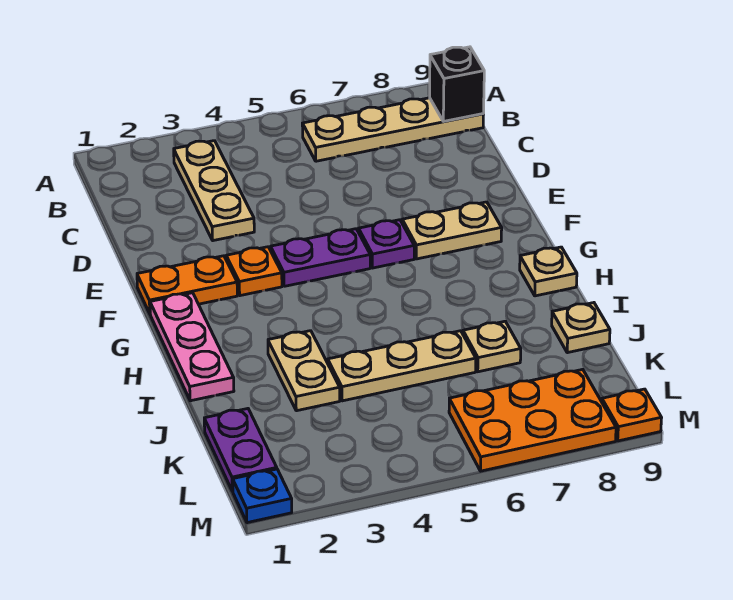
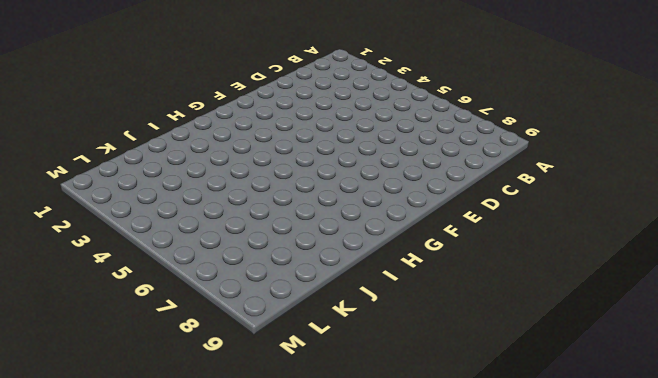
none -> tan 1x3 plate [174,141,254,241]
none -> tan 1x4 plate [302,98,484,161]
none -> orange 1x2 plate [137,256,237,313]

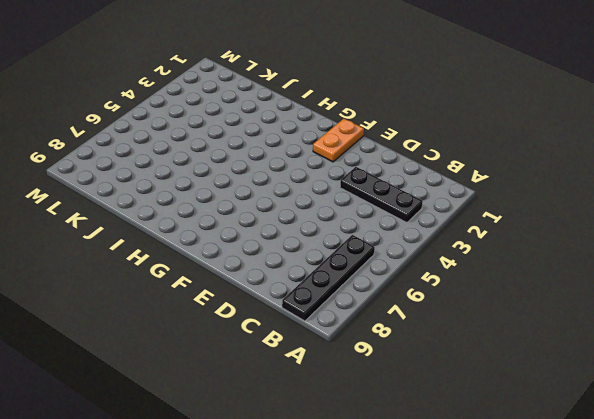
black 1x3 plate [340,167,423,223] -> tan 1x3 plate [174,141,254,241]
black 1x4 plate [282,235,375,321] -> tan 1x4 plate [302,98,484,161]
none -> orange 1x1 plate [226,247,282,296]
none -> purple 1x2 plate [271,229,370,286]
none -> purple 1x1 plate [359,220,414,268]

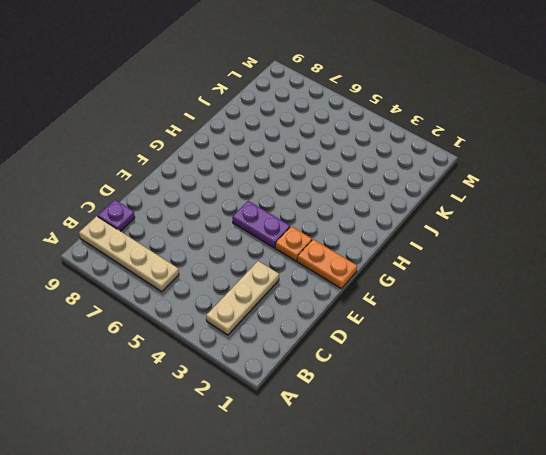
purple 1x1 plate [98,200,135,231] -> purple 1x1 plate moved to [359,220,414,268]
none -> tan 1x2 plate [402,202,502,259]
none -> pink 1x3 plate [150,293,234,401]
none -> tan 1x1 plate [520,247,577,296]

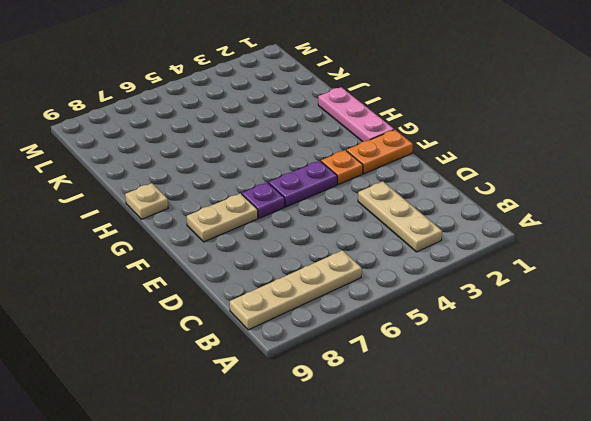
none -> tan 1x2 plate [268,331,340,411]
none -> tan 1x3 plate [328,331,476,401]
none -> tan 1x1 plate [463,321,521,372]

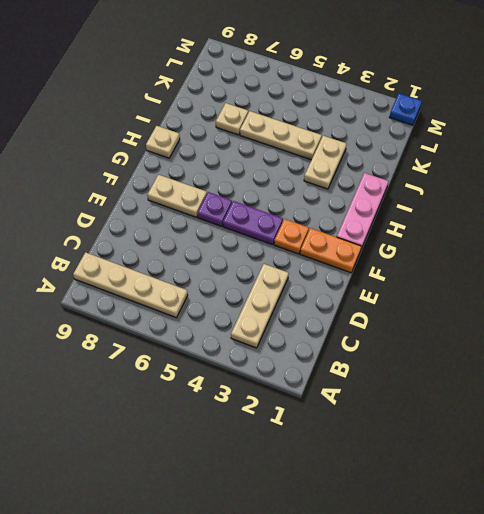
none -> tan 1x1 plate [552,303,610,353]
none -> purple 1x2 plate [204,409,277,491]
none -> orange 2x3 plate [449,369,616,471]

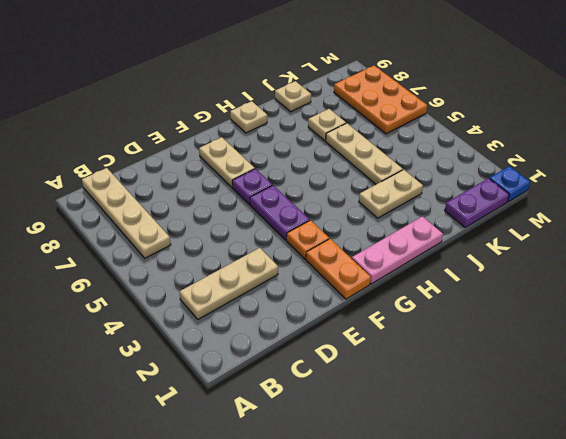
none -> orange 1x1 plate [602,389,662,441]
none -> black 1x1 brick [430,47,484,121]

